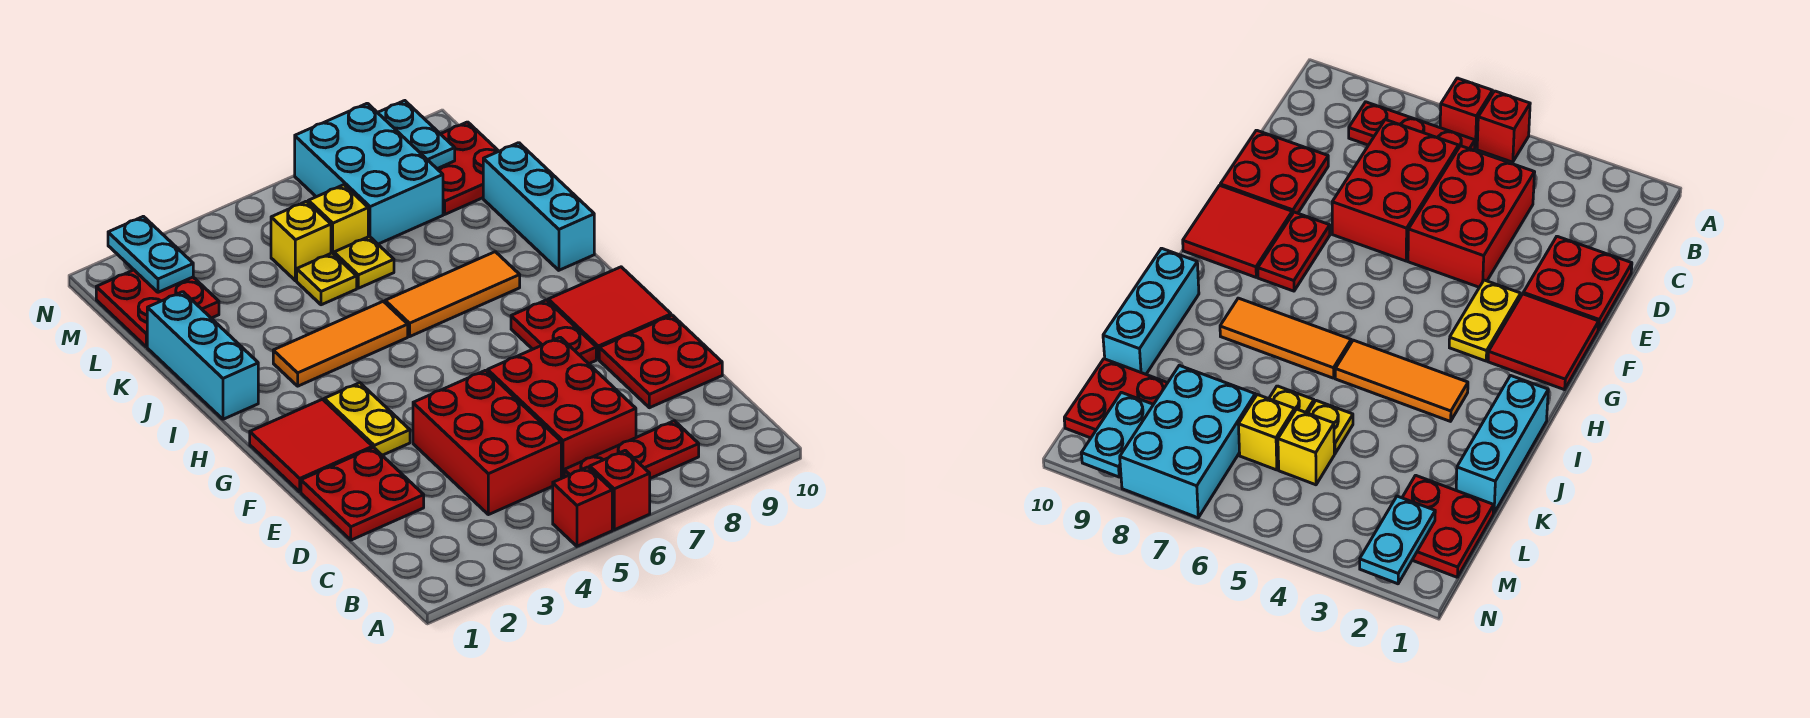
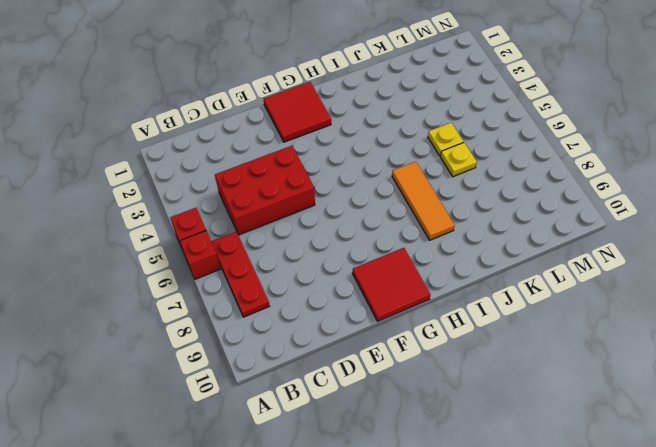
none -> red 2x3 brick [488,337,636,478]
none -> red 2x2 plate [301,448,424,540]
none -> red 2x2 plate [599,315,722,408]

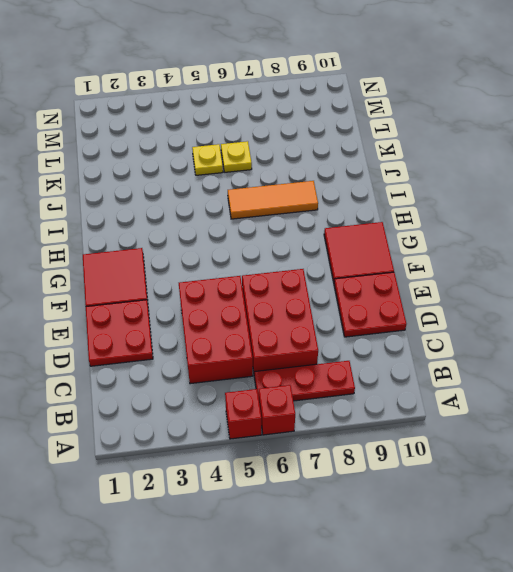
none -> yellow 1x2 plate [324,383,410,455]
none -> red 1x2 plate [511,300,596,364]
none -> cyan 1x3 brick [147,292,258,419]

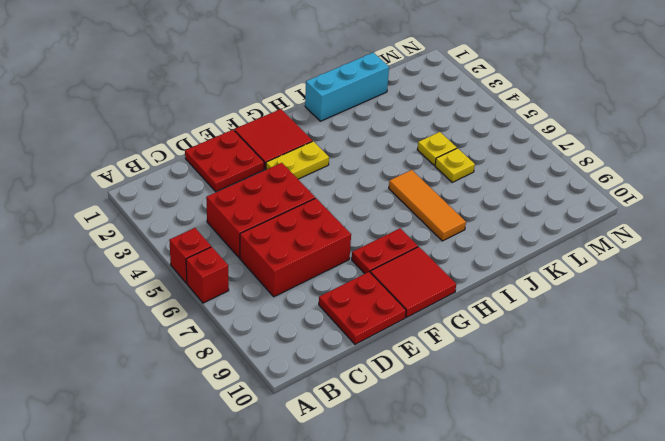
none -> red 1x3 plate [564,421,699,478]
none -> orange 1x3 tile [273,301,408,386]
none -> cyan 1x3 brick [483,143,594,270]

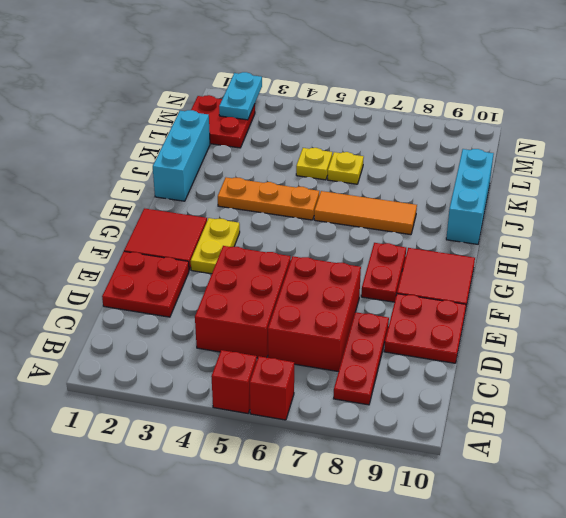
red 1x3 plate [334,312,389,405] -> red 1x3 plate turned to [564,421,699,478]
orange 1x3 plate [218,177,319,220] -> orange 1x3 tile [273,301,408,386]
none -> yellow 1x1 brick [271,201,331,281]
none -> yellow 1x1 brick [308,185,368,254]
none -> cyan 2x3 brick [295,103,443,244]

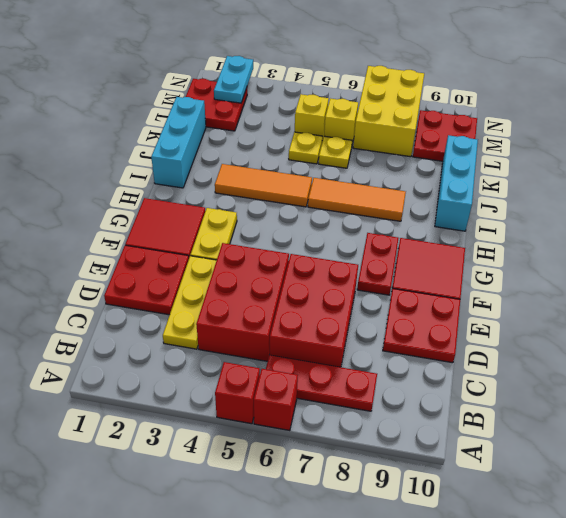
yellow 1x3 plate [163,256,217,349] -> none
yellow 2x3 brick [353,66,424,157] -> cyan 2x3 brick [295,103,443,244]
none -> cyan 1x2 plate [378,101,455,169]

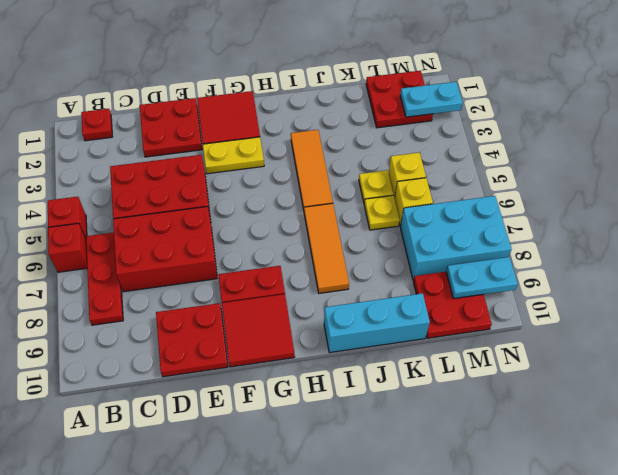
red 1x1 plate [81,109,112,141] -> none
none -> cyan 1x3 brick [147,292,258,419]

